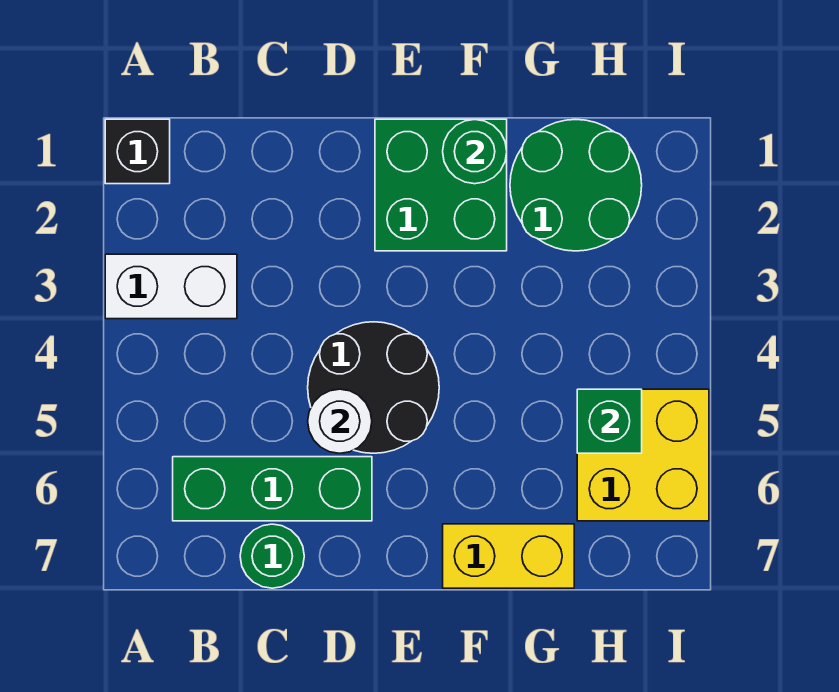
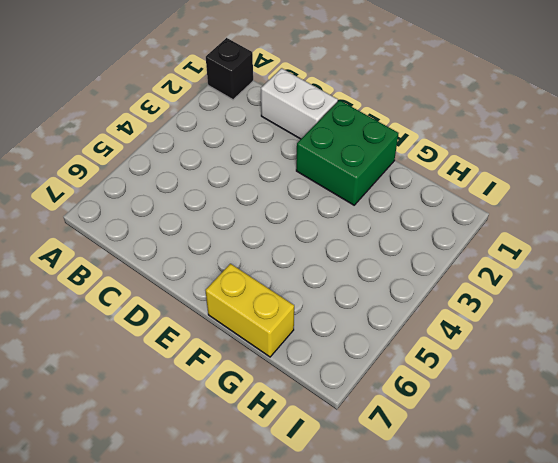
white 1x2 brick [261,68,338,139] -> white 1x2 brick moved to [105,254,237,319]
none -> green 1x3 brick [173,457,372,521]
none -> green 1x1 round brick [240,524,304,588]
none -> black 2x2 round brick [308,322,439,453]

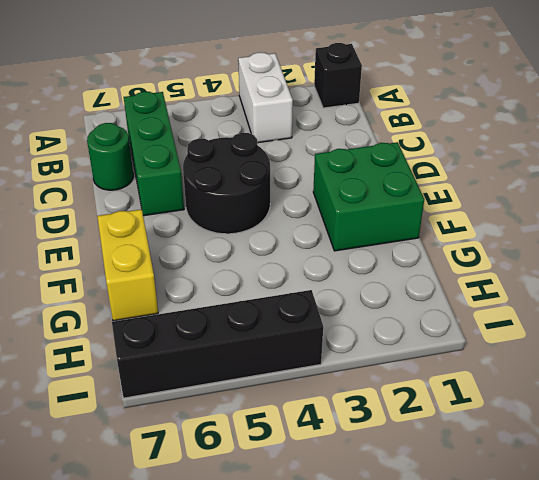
black 1x4 brick [112,290,323,398] -> yellow 2x2 brick [577,389,709,521]
none -> green 2x2 round brick [510,120,642,251]
none -> white 1x1 round brick [308,389,372,453]
none -> green 1x1 round brick [443,120,507,184]

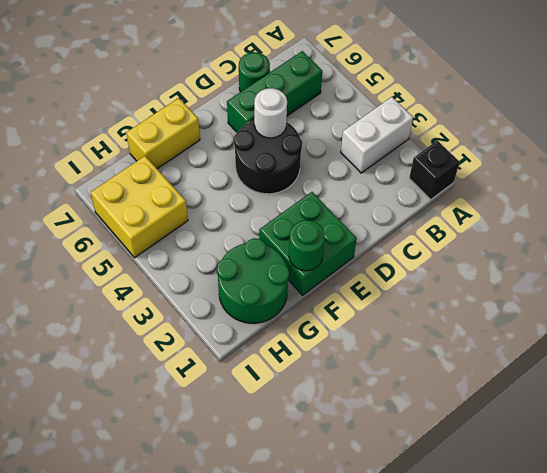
none -> green 1x1 brick [577,389,642,453]

